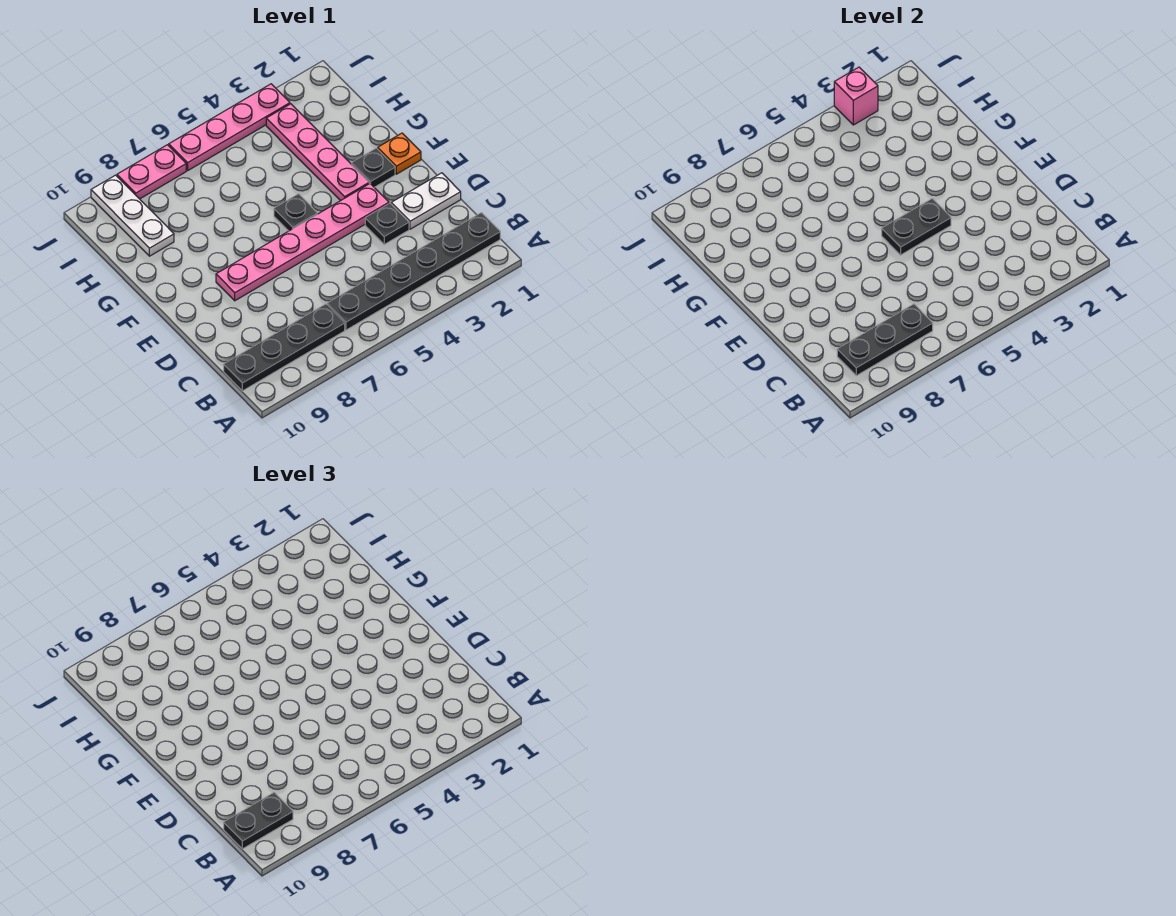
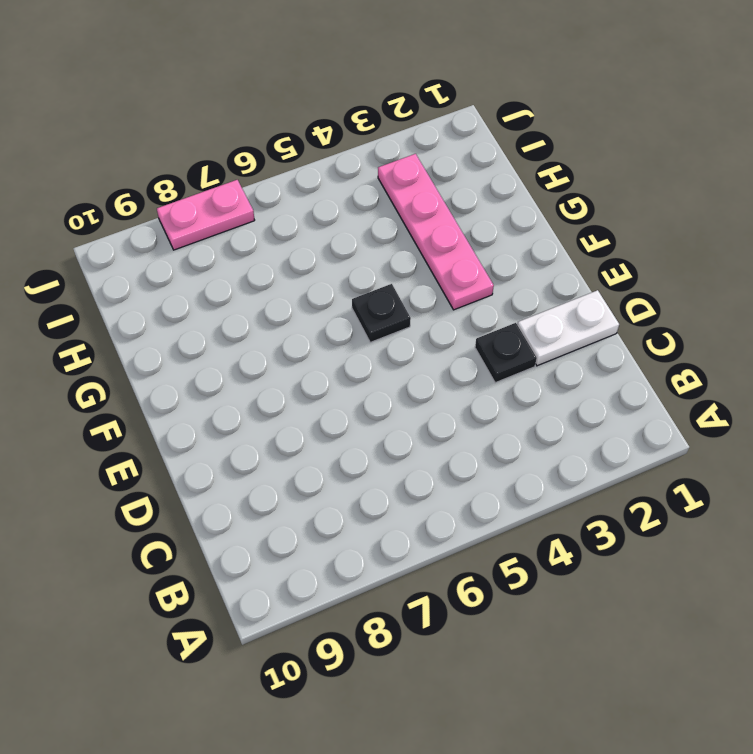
none -> black 1x6 plate [327,213,500,330]
none -> black 1x4 plate [224,304,345,391]
none -> pink 1x6 plate [216,184,389,301]

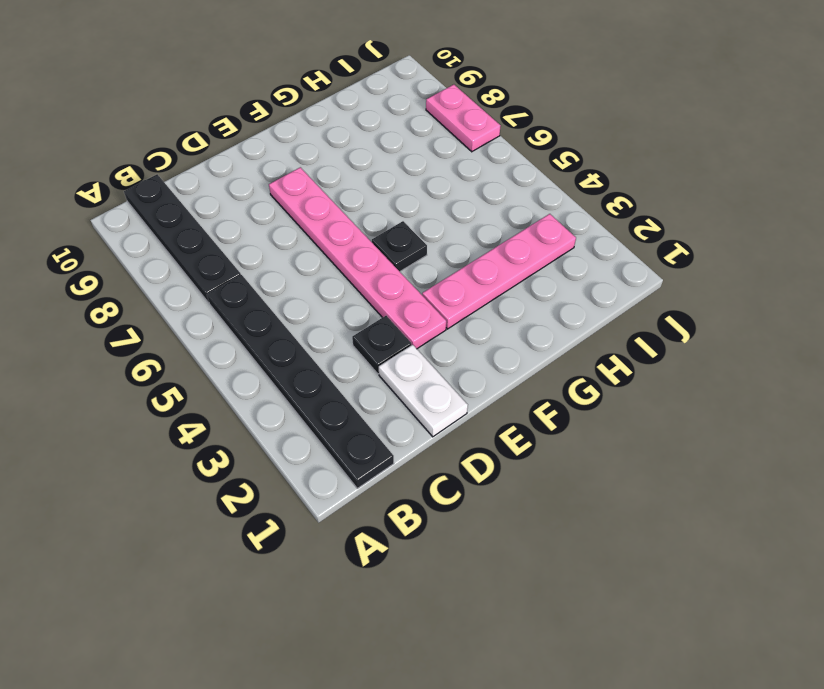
none -> orange 1x1 plate [378,133,421,174]
none -> black 1x1 plate [352,148,395,187]
none -> white 1x3 plate [91,175,174,256]

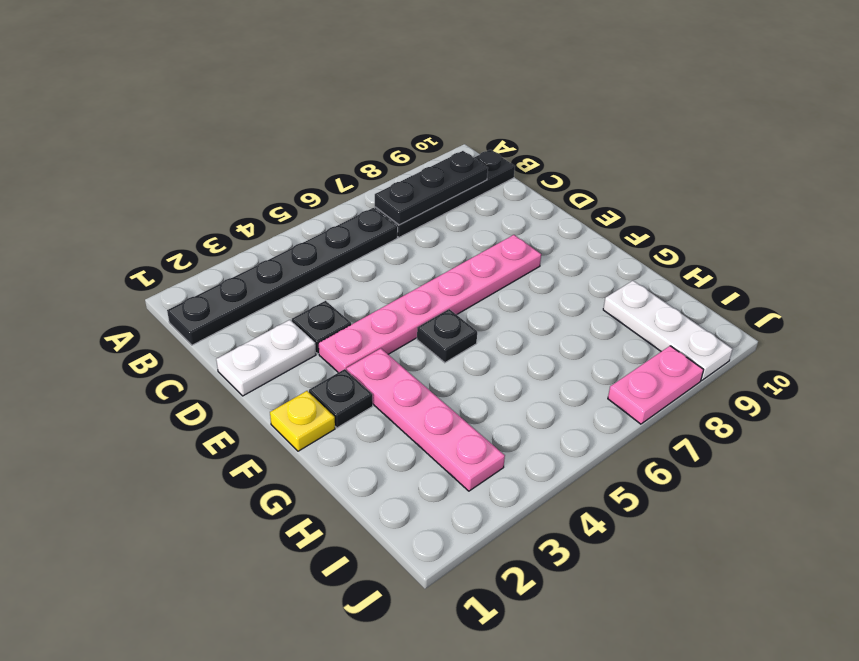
yellow 1x1 plate [270,391,335,451] -> orange 1x1 plate [378,133,421,174]
none -> pink 1x4 plate [169,84,290,170]
none -> black 1x2 plate [882,199,951,255]
none -> pink 1x1 brick [834,67,878,125]

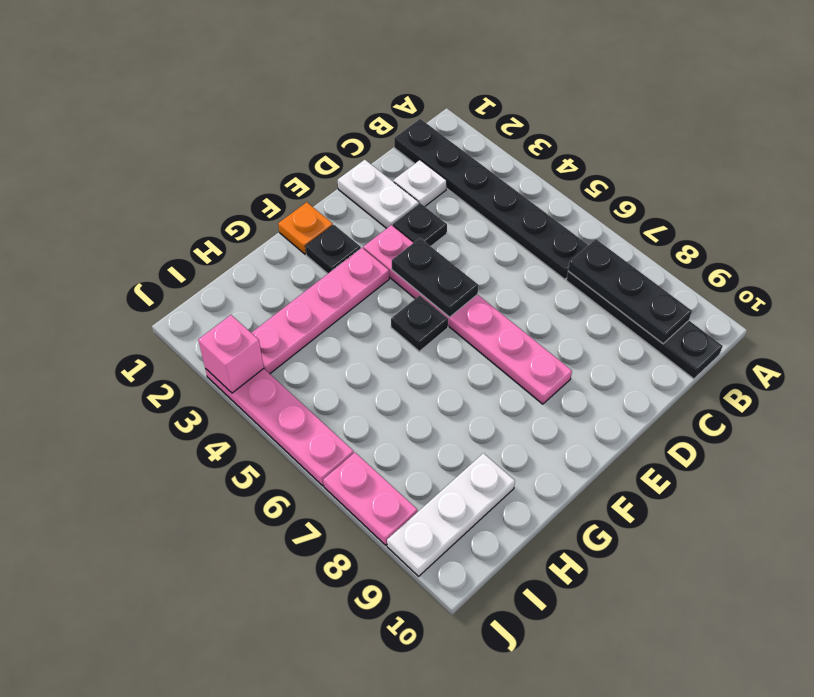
white 1x1 plate [393,160,447,206] -> none
none -> black 1x2 plate [224,793,293,849]

